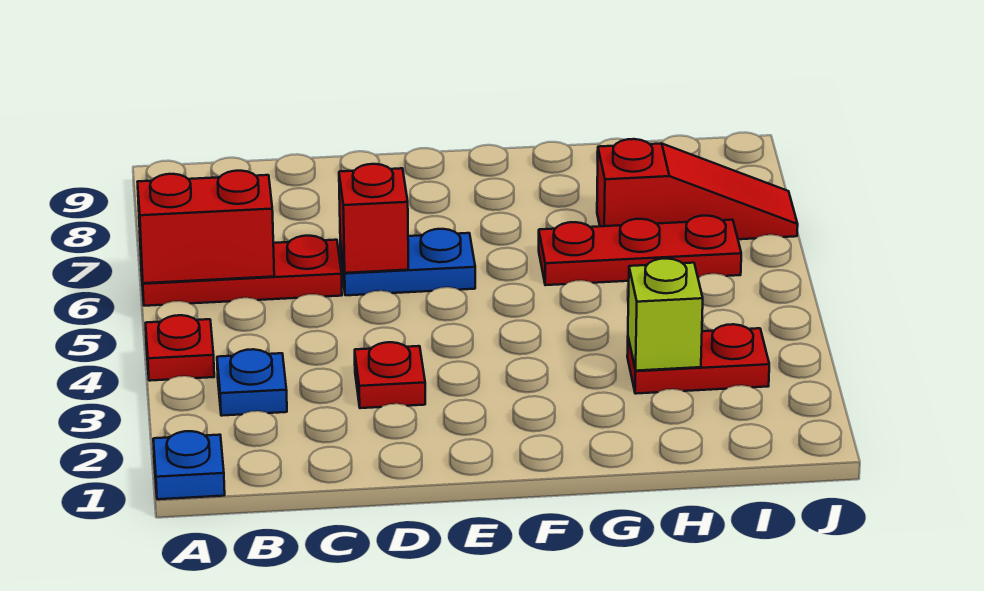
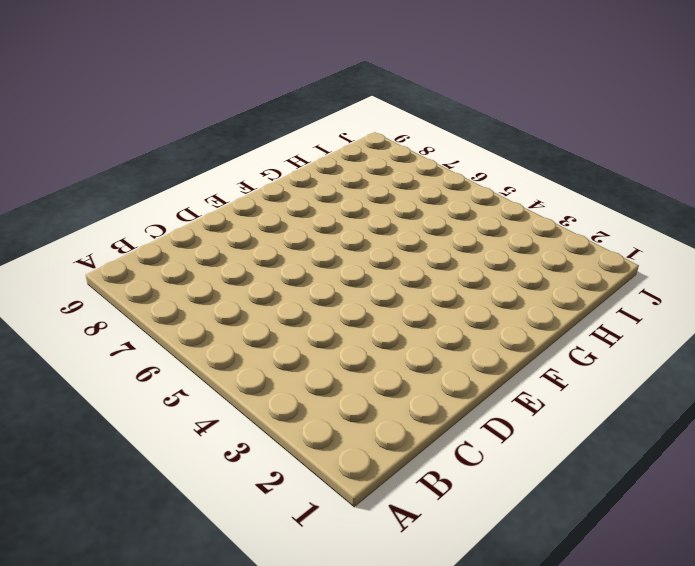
none -> blue 1x1 plate [153,431,225,499]
none -> red 1x1 plate [146,315,214,381]
none -> red 1x3 plate [141,236,342,306]

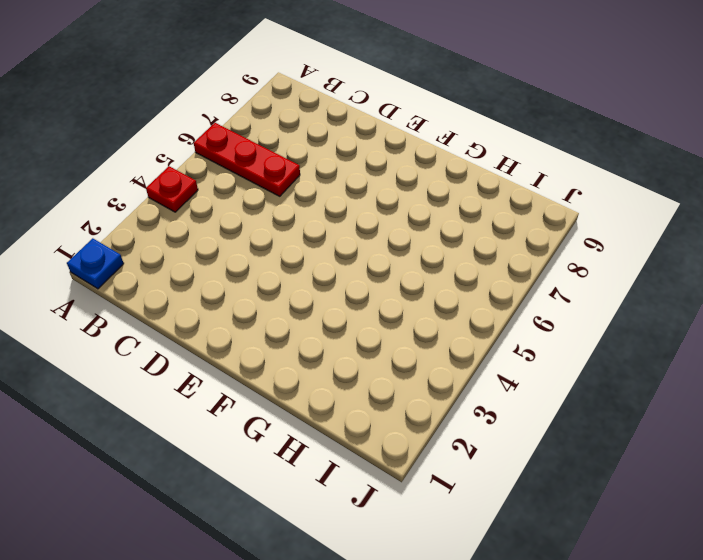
none -> blue 1x1 plate [217,349,287,416]
none -> red 1x1 plate [355,342,425,408]
none -> blue 1x2 plate [340,229,475,295]

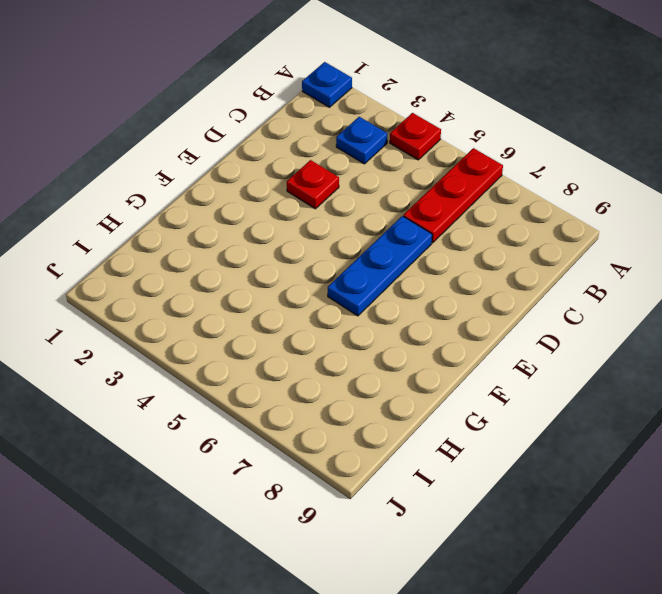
blue 1x3 plate [328,216,432,316] -> blue 1x2 plate [340,229,475,295]
none -> red 1x3 plate [539,216,741,285]
none -> red 1x2 plate [627,324,769,394]
none -> red 1x3 slope [597,139,798,239]

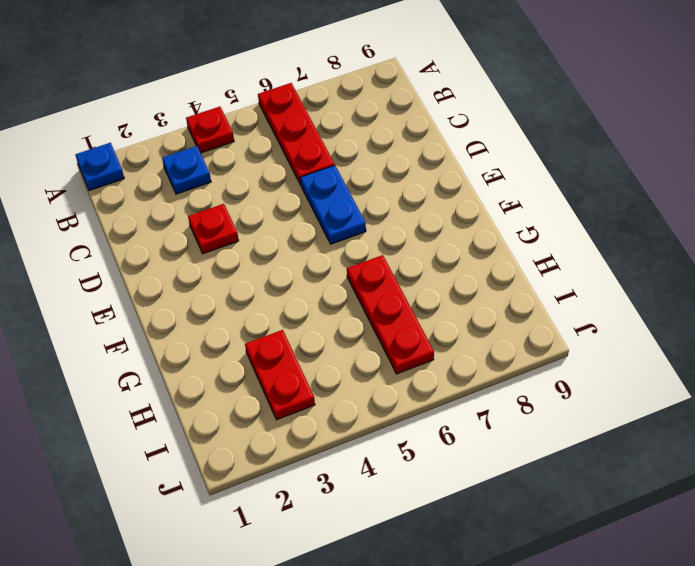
none -> red 1x3 slope [597,139,798,239]
none -> red 1x2 brick [138,171,274,283]
none -> red 1x1 brick [339,164,408,273]

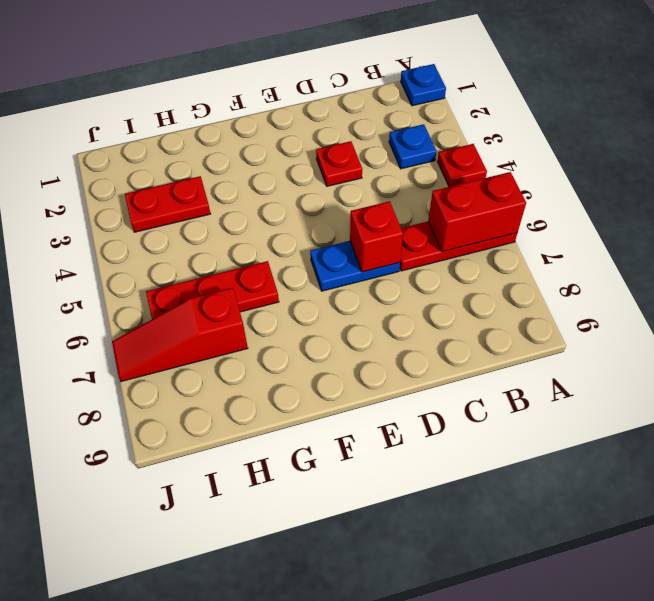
none -> lime 1x1 brick [628,259,703,371]

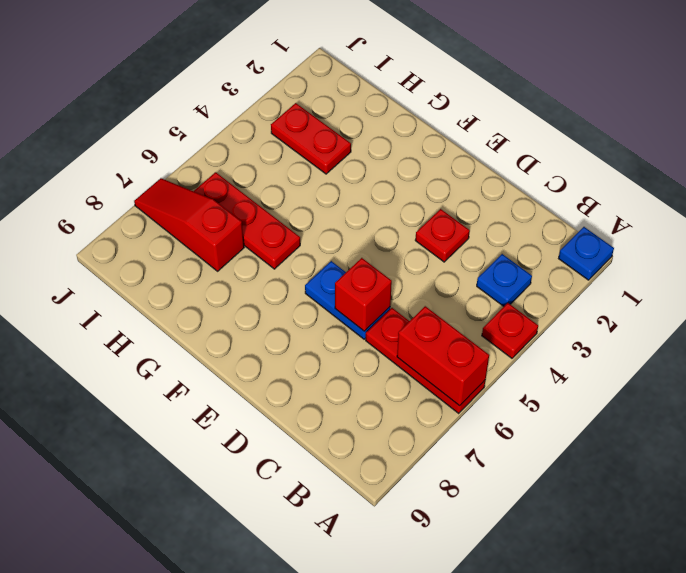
none -> lime 1x1 brick [628,259,703,371]

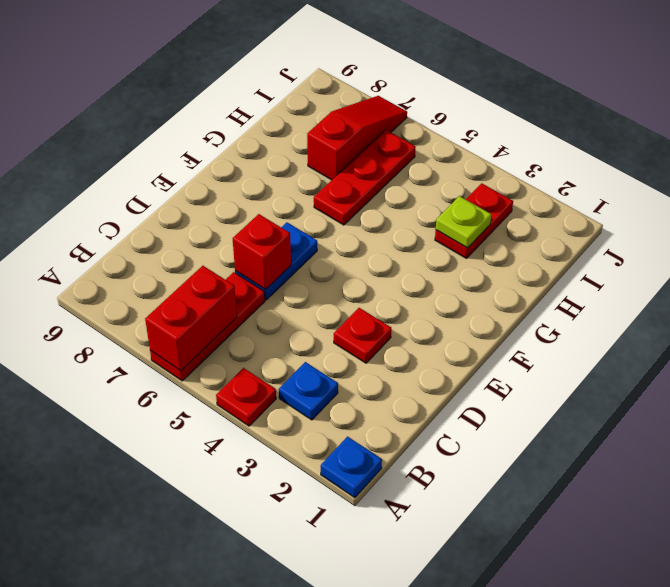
lime 1x1 plate [436,196,491,248] -> lime 1x1 brick [628,259,703,371]

